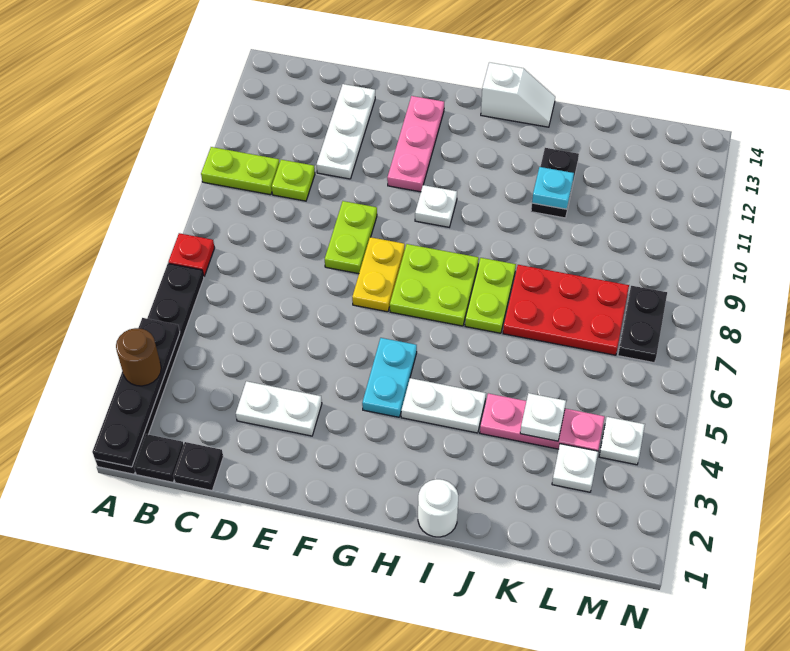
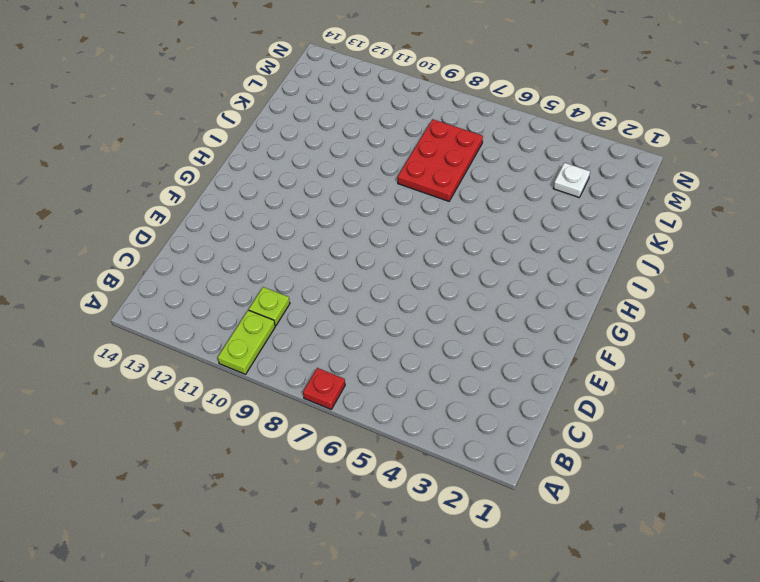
none -> black 1x6 plate [95,264,204,474]
none -> black 1x1 plate [134,434,184,482]
none -> black 1x1 plate [173,442,223,490]

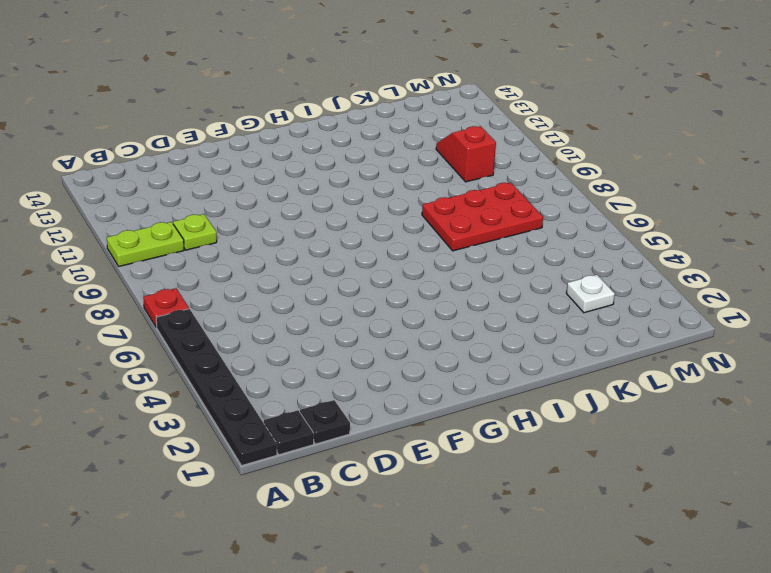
red 1x2 slope [436,126,496,182] -> none
none -> white 1x2 plate [236,381,322,436]
none -> white 1x3 plate [317,84,375,179]
none -> lime 1x2 plate [325,201,377,274]

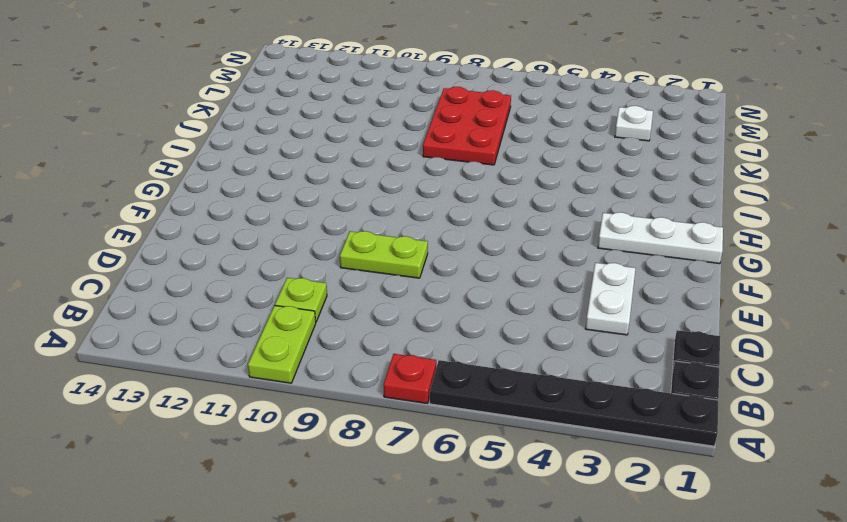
white 1x3 plate [598,212,723,264] -> white 1x3 plate moved to [317,84,375,179]
none -> yellow 1x2 plate [352,237,405,312]
none -> pink 1x3 plate [387,96,444,192]
none -> cyan 1x2 plate [362,338,417,417]

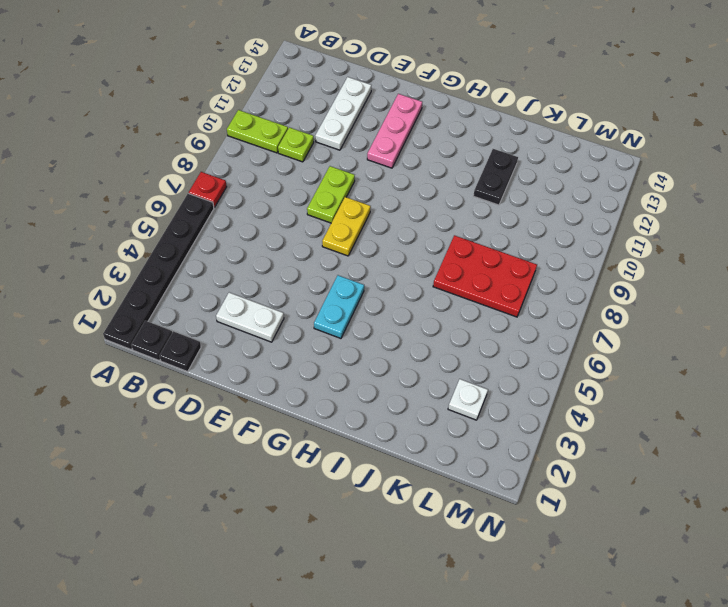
none -> lime 2x2 plate [390,244,479,326]
none -> white 1x1 plate [415,185,457,227]
none -> white 1x2 plate [401,378,486,433]

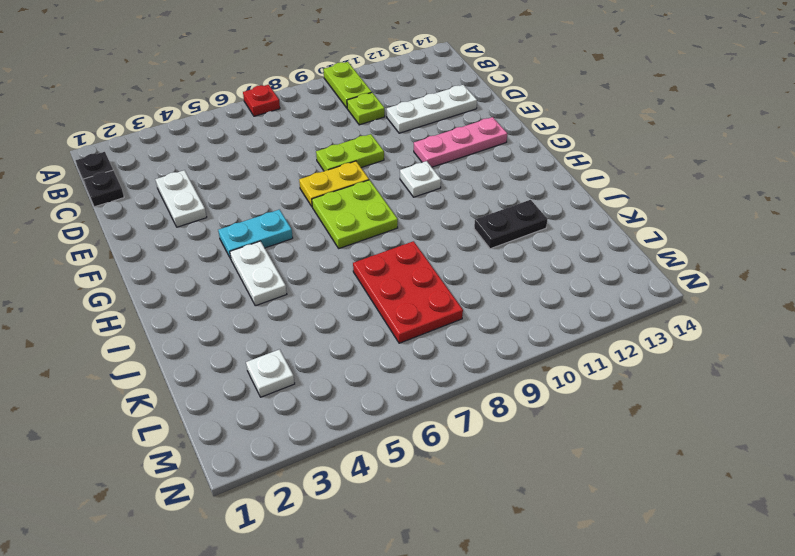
none -> black 1x6 plate [95,264,204,474]
none -> white 1x2 slope [481,62,555,127]
none -> white 1x1 round brick [418,479,458,537]

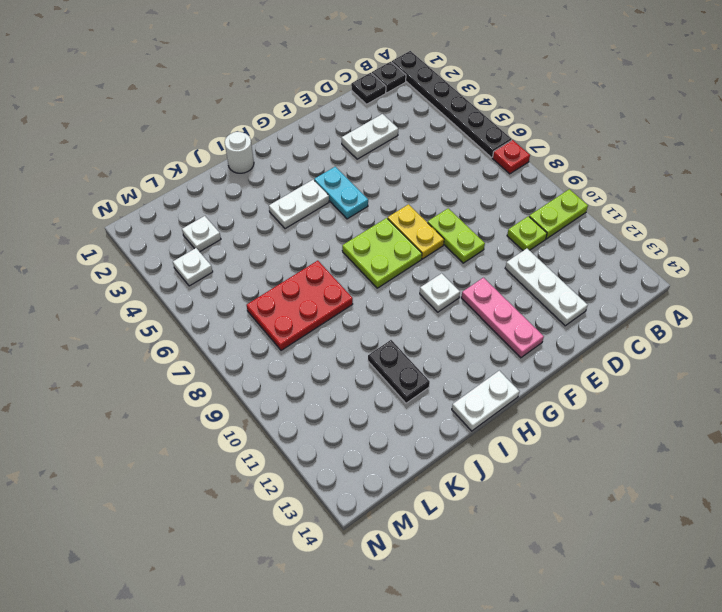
white 1x2 plate [452,371,519,431] -> white 1x2 slope [481,62,555,127]
none -> lime 1x2 plate [465,258,516,333]
none -> pink 1x3 plate [480,393,605,451]
none -> black 1x2 plate [618,286,667,363]

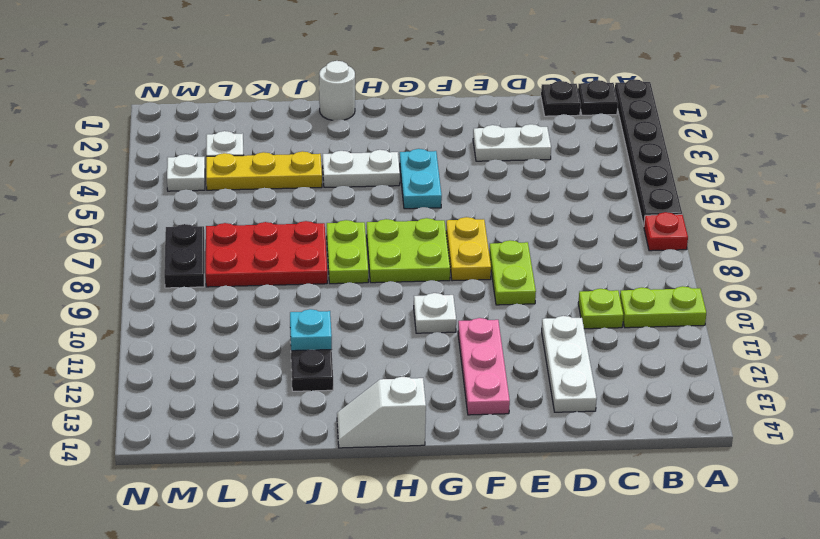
yellow 1x3 plate [206,151,322,190] -> pink 1x3 plate [480,393,605,451]
none -> black 1x4 plate [92,318,180,467]
none -> white 1x1 plate [520,393,566,441]
none -> brown 1x1 round brick [116,328,161,386]

